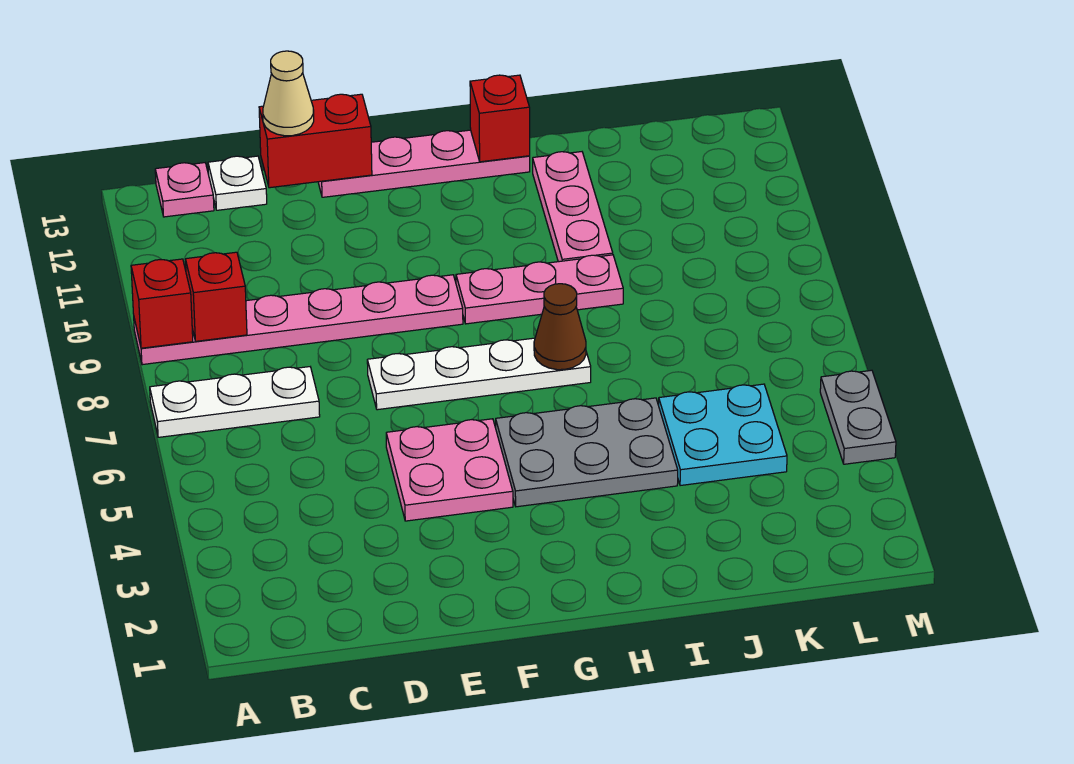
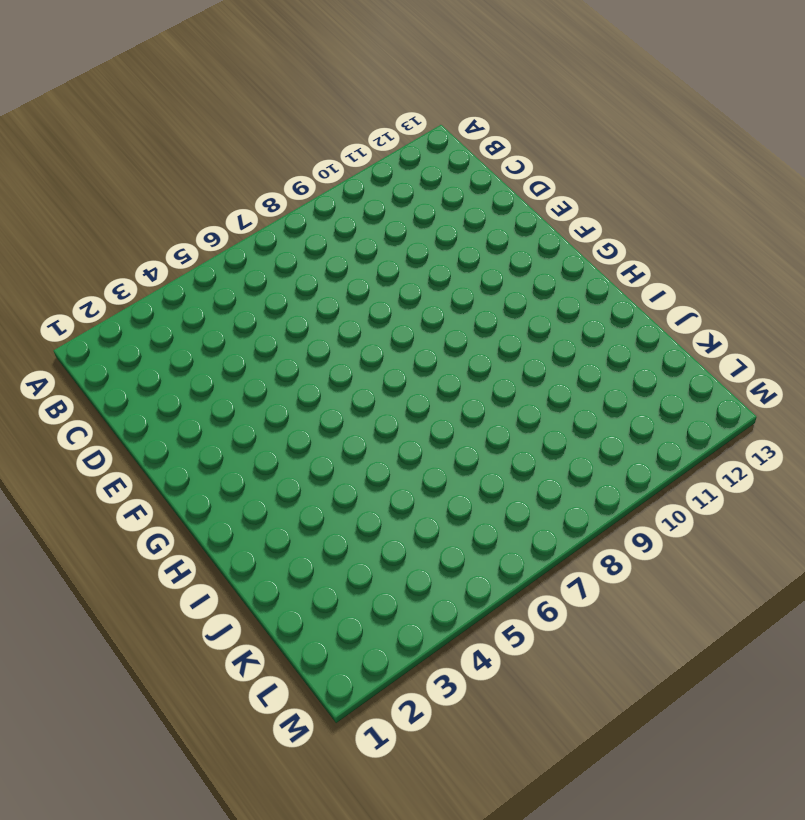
none -> white 1x3 plate [150,367,320,437]
none -> pink 1x6 plate [134,275,463,365]
none -> pink 1x1 plate [155,163,214,217]

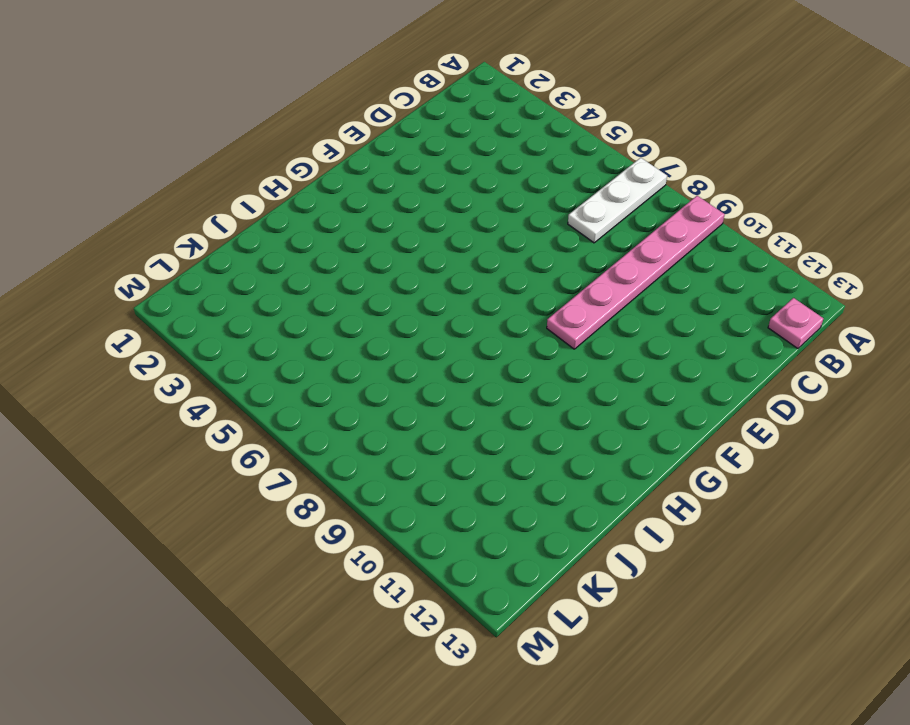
none -> white 1x1 plate [208,156,267,210]
none -> pink 2x2 plate [386,419,513,521]
none -> white 1x4 plate [367,338,591,410]

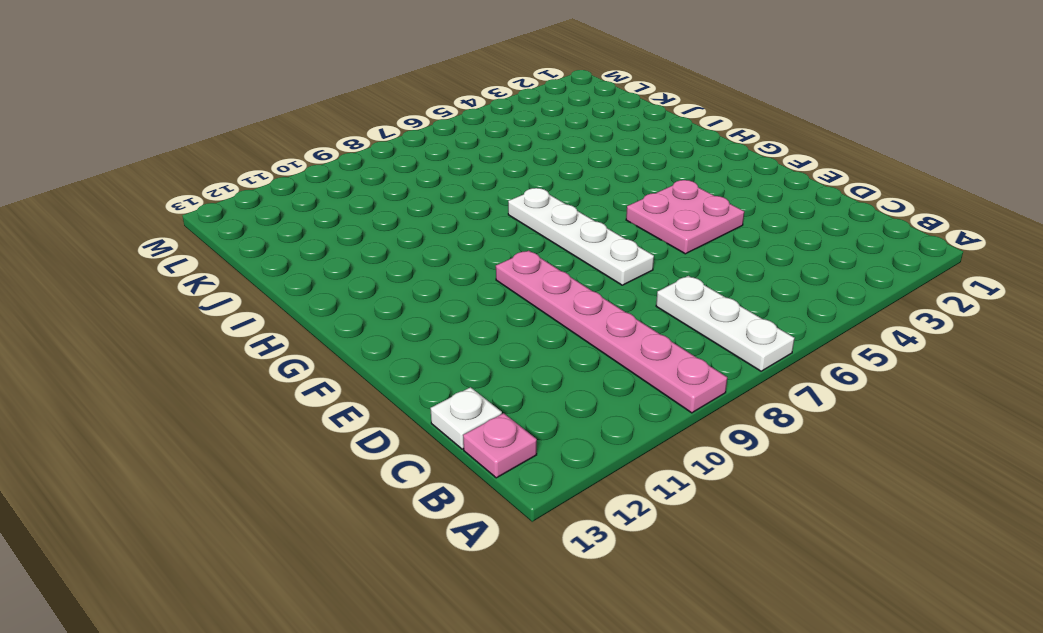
none -> pink 1x4 plate [318,130,530,197]
none -> grey 2x3 plate [496,398,678,507]
none -> pink 1x3 plate [456,255,623,324]

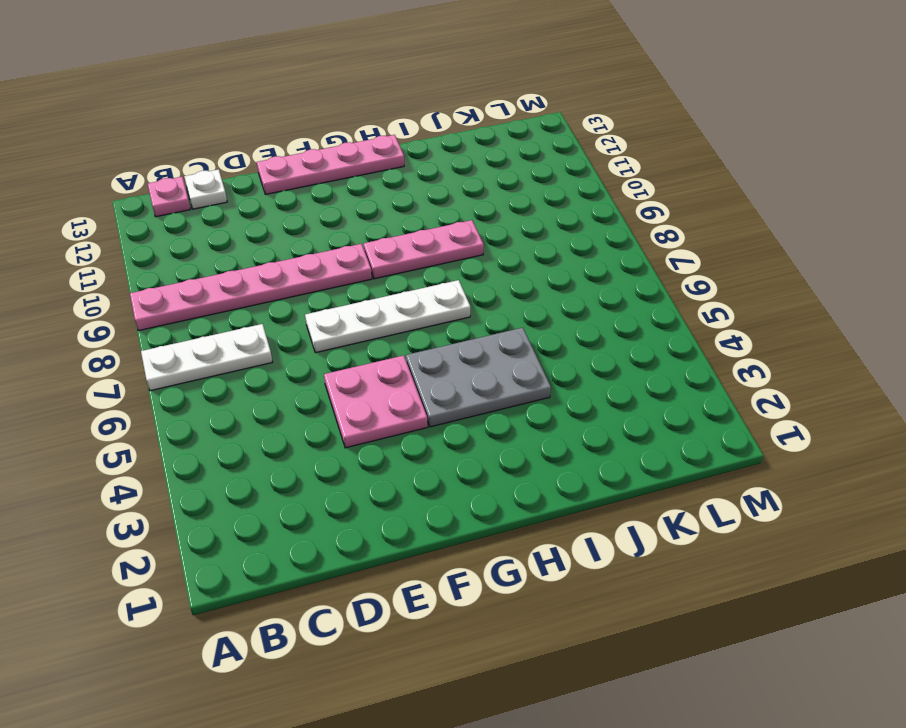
none -> pink 1x3 plate [533,152,613,262]
none -> cyan 2x2 plate [659,384,787,486]
none -> grey 1x2 plate [820,370,896,464]

